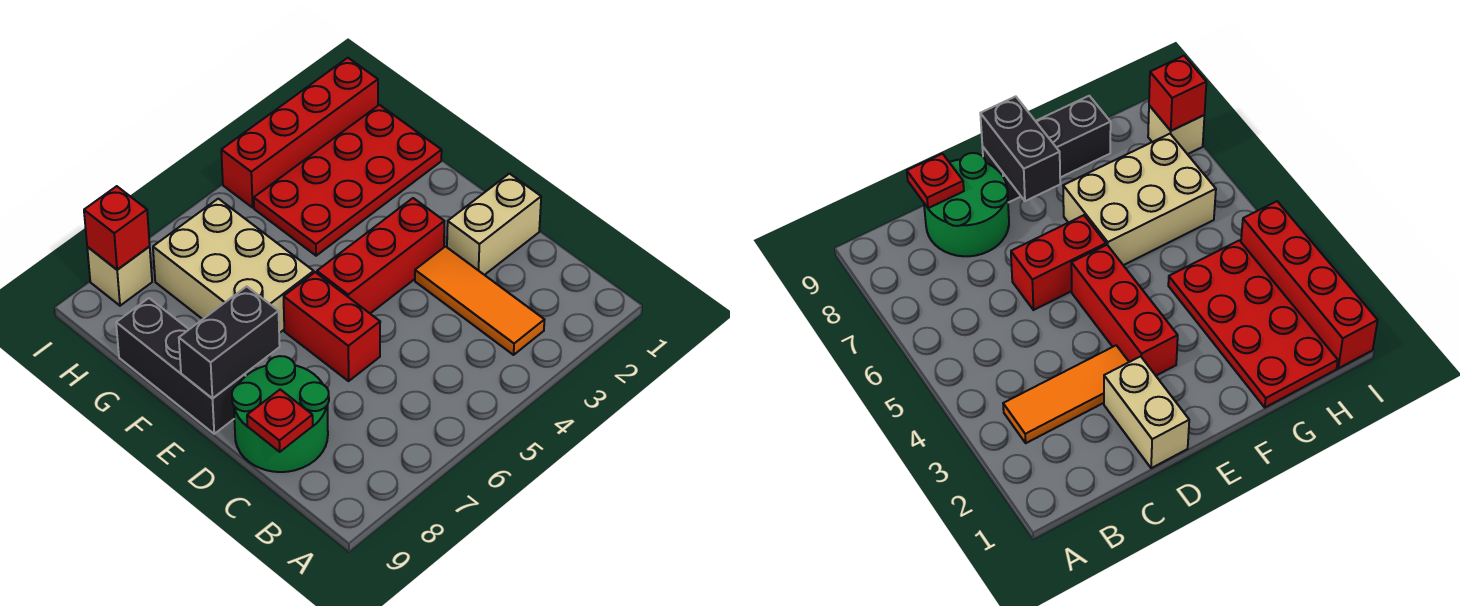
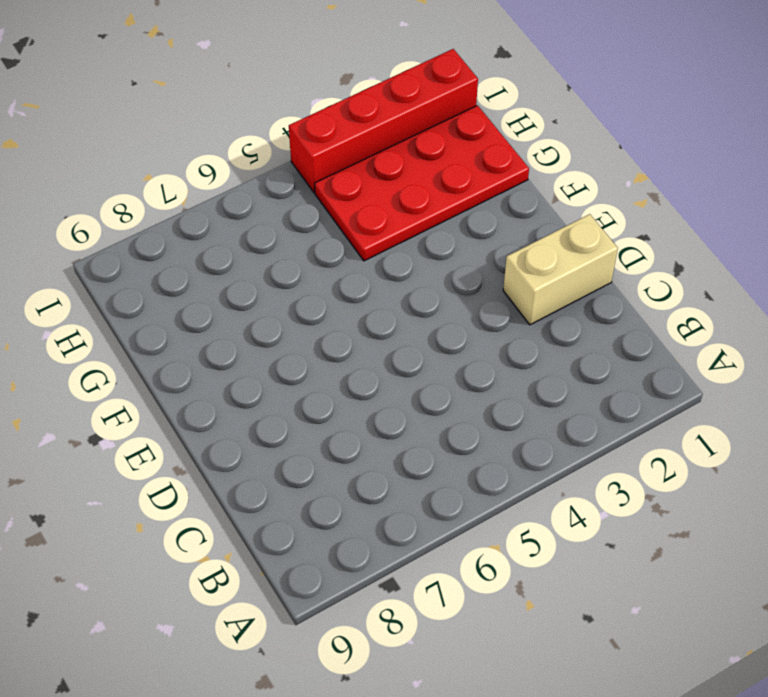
none -> orange 1x3 tile [415,247,544,355]
none -> green 2x2 round brick [232,356,329,472]
none -> red 1x2 brick [284,272,380,381]

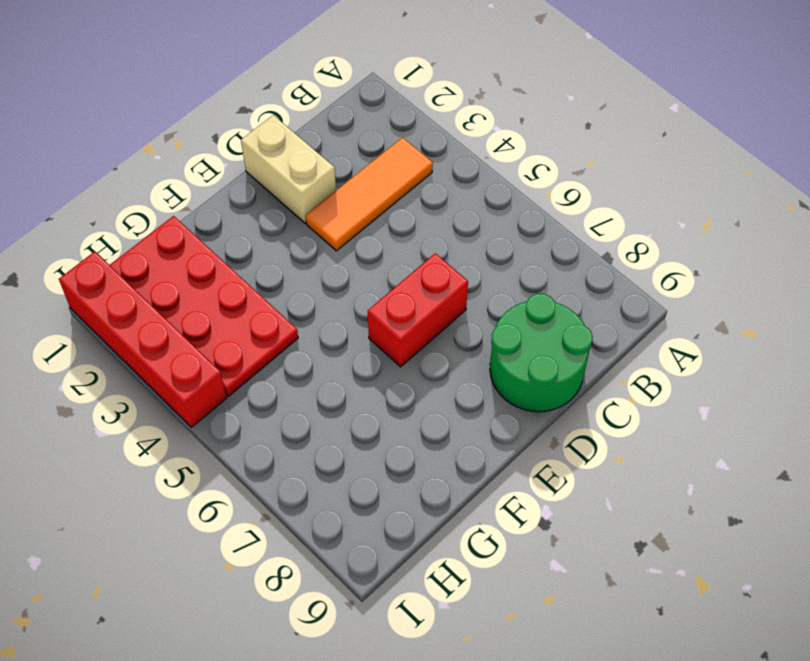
none -> red 1x3 brick [317,198,445,313]
none -> black 1x3 brick [116,298,245,434]
none -> tan 2x3 brick [153,199,314,333]

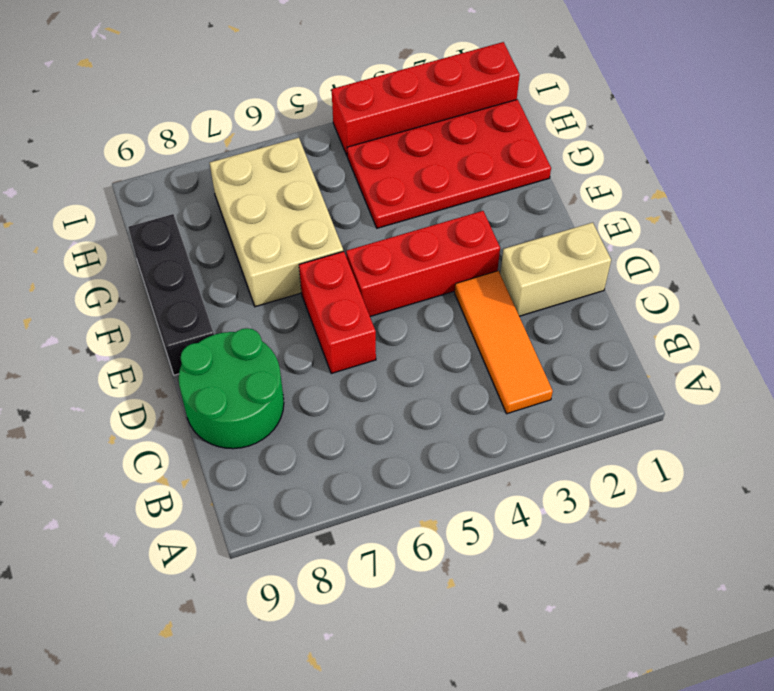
none -> tan 1x1 brick [87,246,152,306]
none -> red 1x1 plate [247,390,313,452]
none -> black 1x2 brick [179,286,280,399]

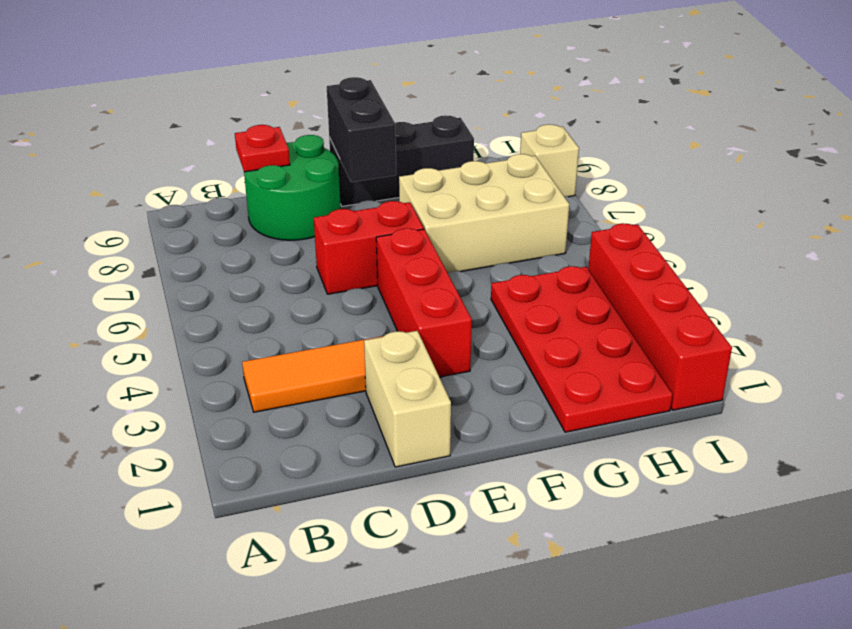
none -> red 1x1 brick [84,186,150,270]

